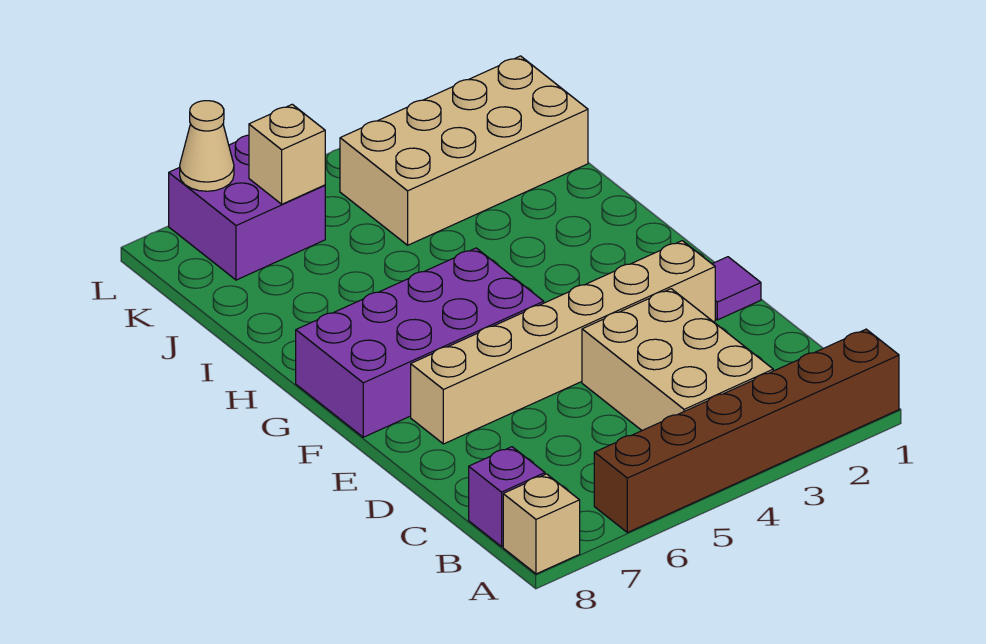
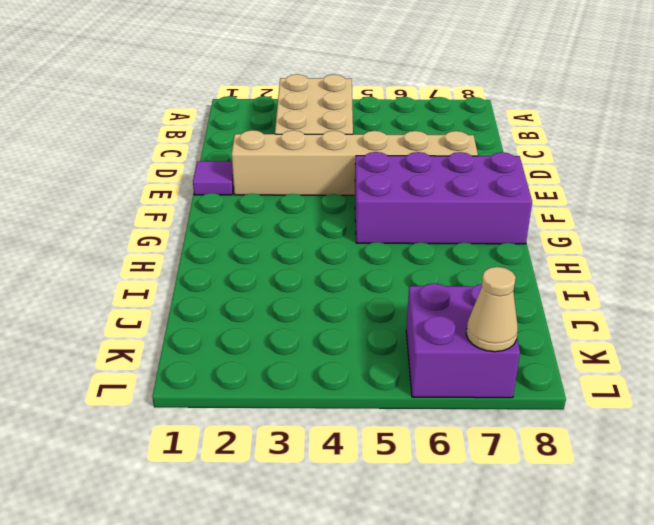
none -> brown 1x6 brick [594,329,899,533]
none -> tan 1x1 brick [503,474,580,574]

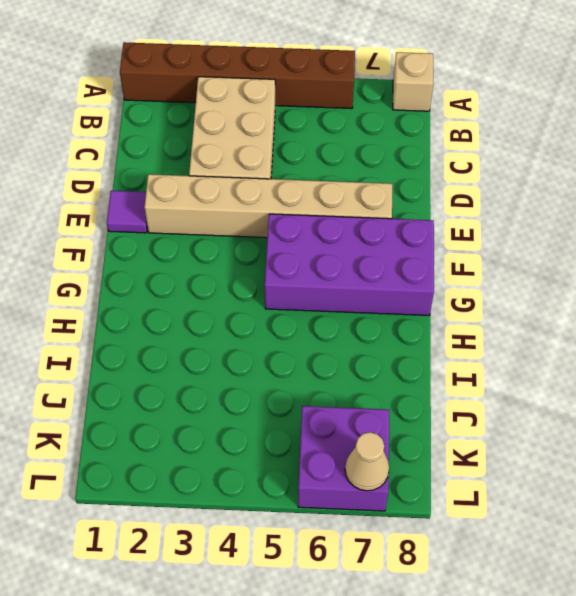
none -> purple 1x1 brick [469,447,545,546]
none -> tan 2x4 brick [340,56,588,245]

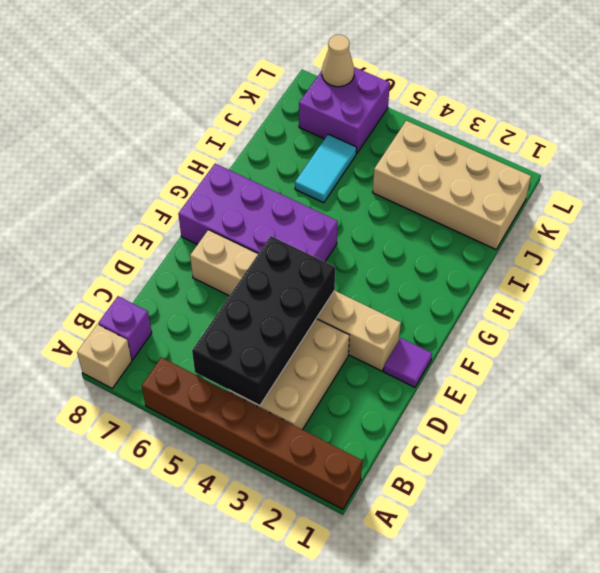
black 2x4 brick [192,236,335,406] -> none
cyan 1x2 tile [295,134,357,203] -> none
none -> tan 1x1 brick [249,104,325,204]

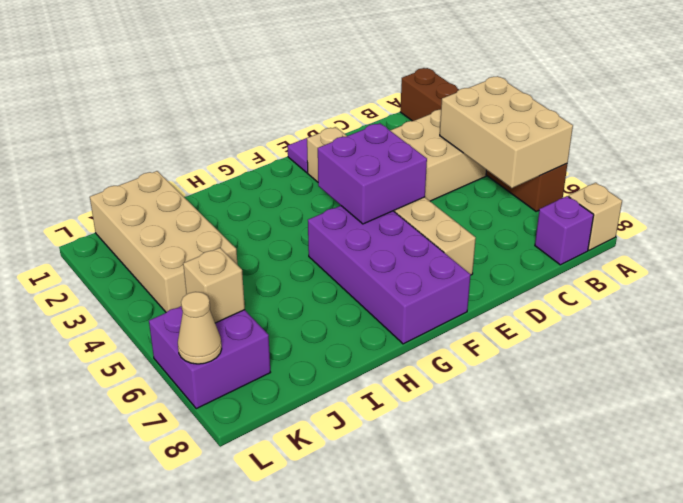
tan 2x3 brick [440,76,573,188] -> none
purple 2x2 brick [318,123,427,224] -> none

